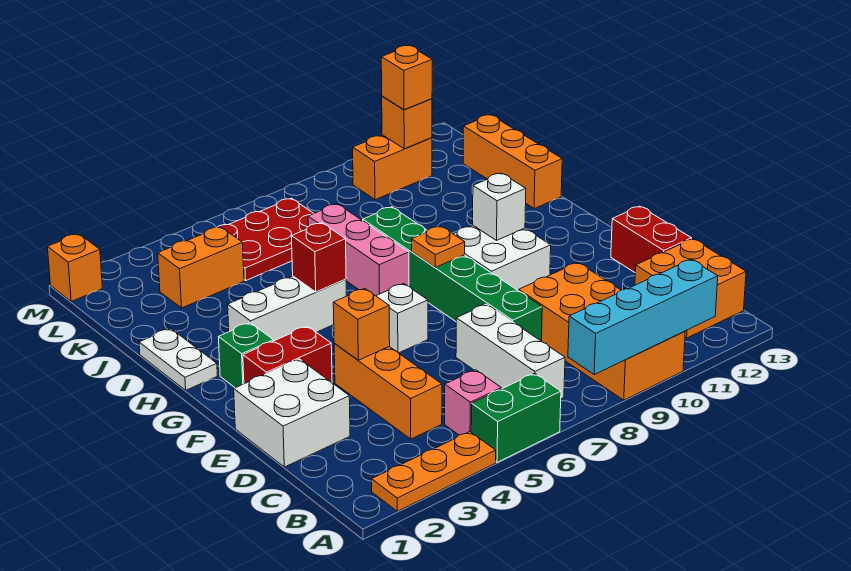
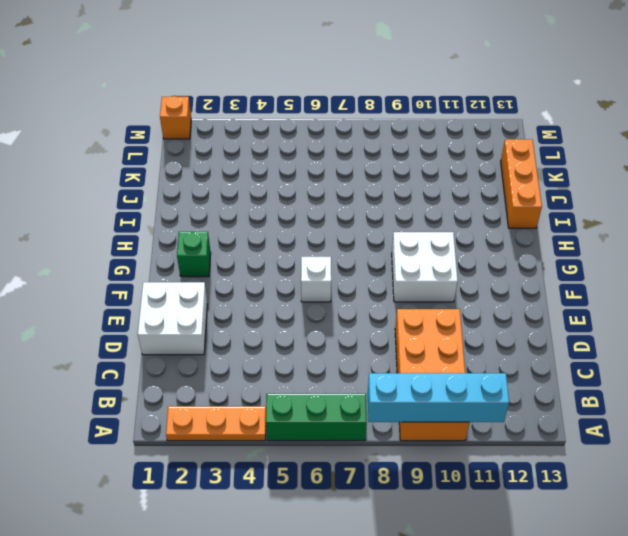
green 1x3 brick [266,394,367,441] -> green 1x2 brick [471,373,561,462]
none -> pink 1x1 brick [445,370,501,435]
none -> white 1x3 brick [456,304,565,399]
none -> orange 2x2 brick [635,239,746,338]

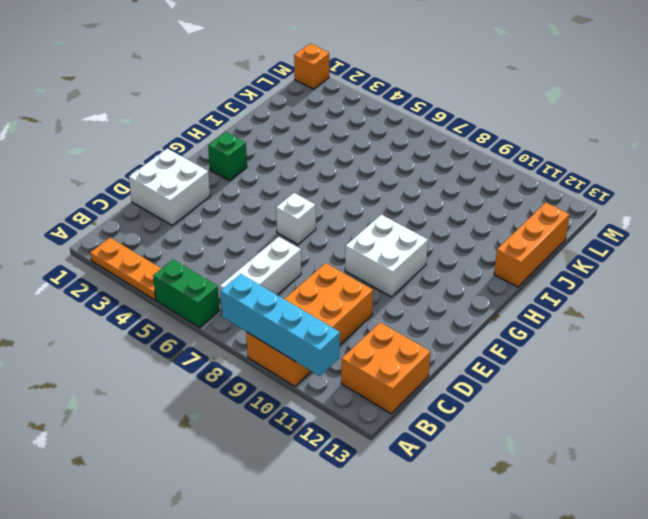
none -> pink 1x1 brick [445,370,501,435]
none -> orange 1x3 brick [334,343,442,439]
none -> green 1x6 brick [363,207,542,341]

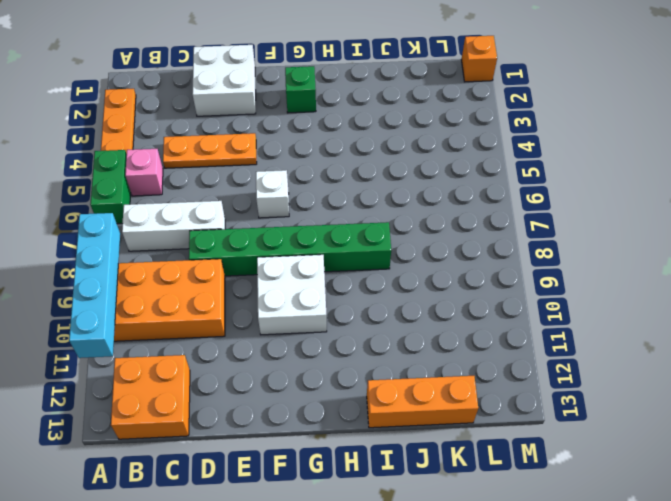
orange 1x3 plate [163,133,257,168] -> orange 1x3 brick [334,343,442,439]
none -> red 1x2 brick [611,206,691,272]
none -> red 1x2 brick [243,326,332,384]
none -> white 1x2 plate [139,328,217,390]

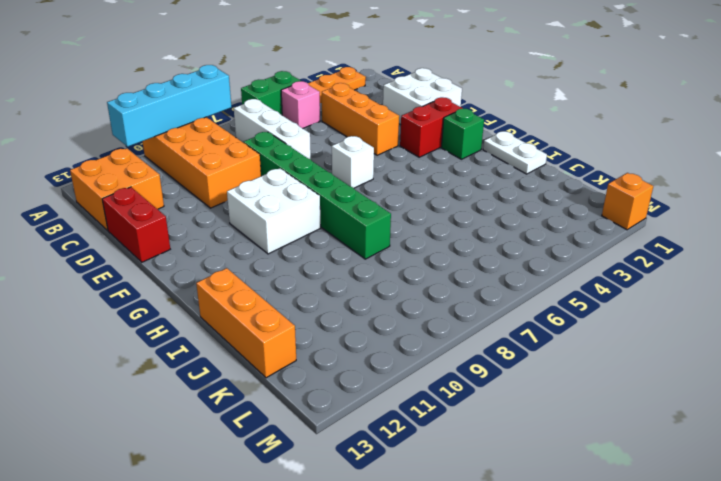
none -> white 1x3 brick [228,276,346,341]
none -> pink 1x3 brick [308,204,409,296]
none -> orange 1x2 brick [158,227,244,308]

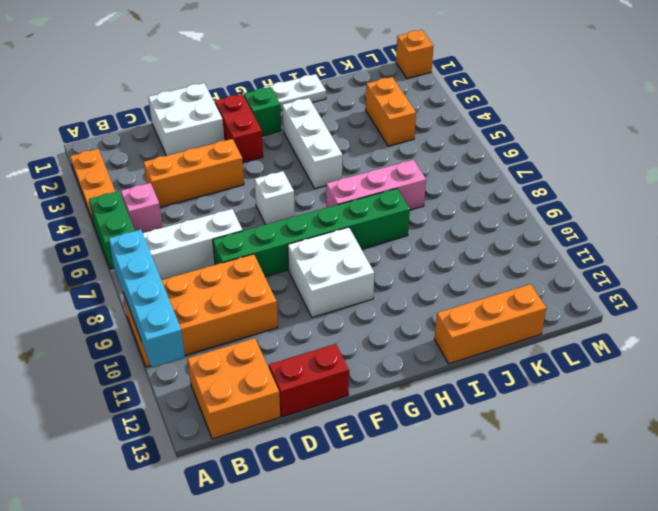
none -> red 2x3 plate [217,198,314,281]
none -> orange 1x2 brick [353,135,432,200]
none -> orange 1x1 brick [333,288,390,360]

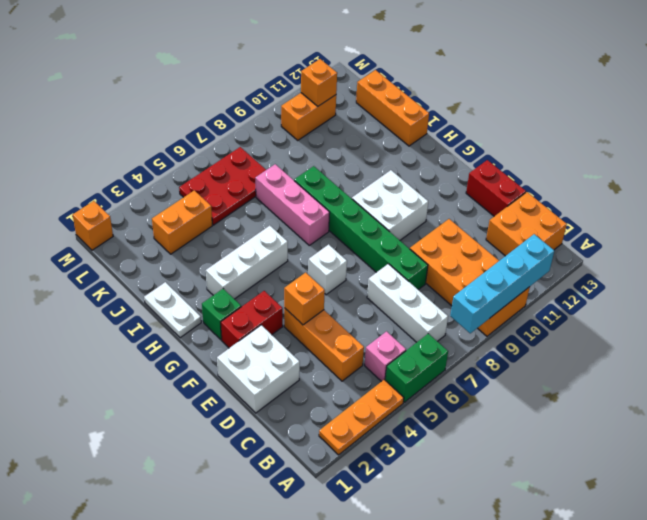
none -> orange 1x1 plate [411,226,465,267]
none -> white 1x1 brick [473,173,526,240]
none -> red 1x1 brick [292,223,346,292]

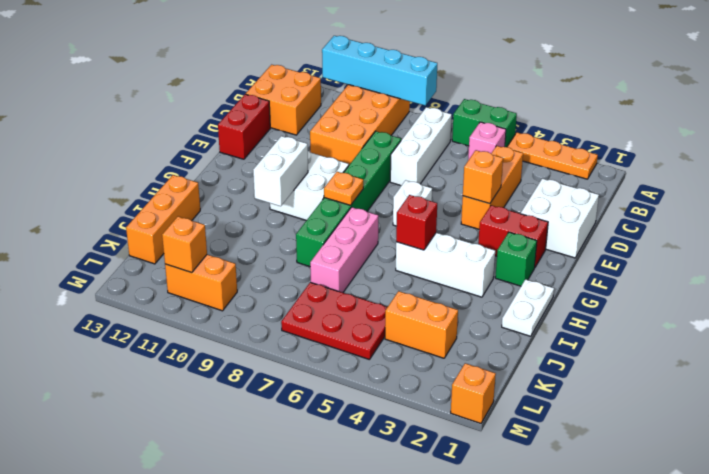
white 1x2 brick [253,136,308,206] -> white 1x1 brick [473,173,526,240]
none -> orange 1x1 brick [381,45,432,110]

